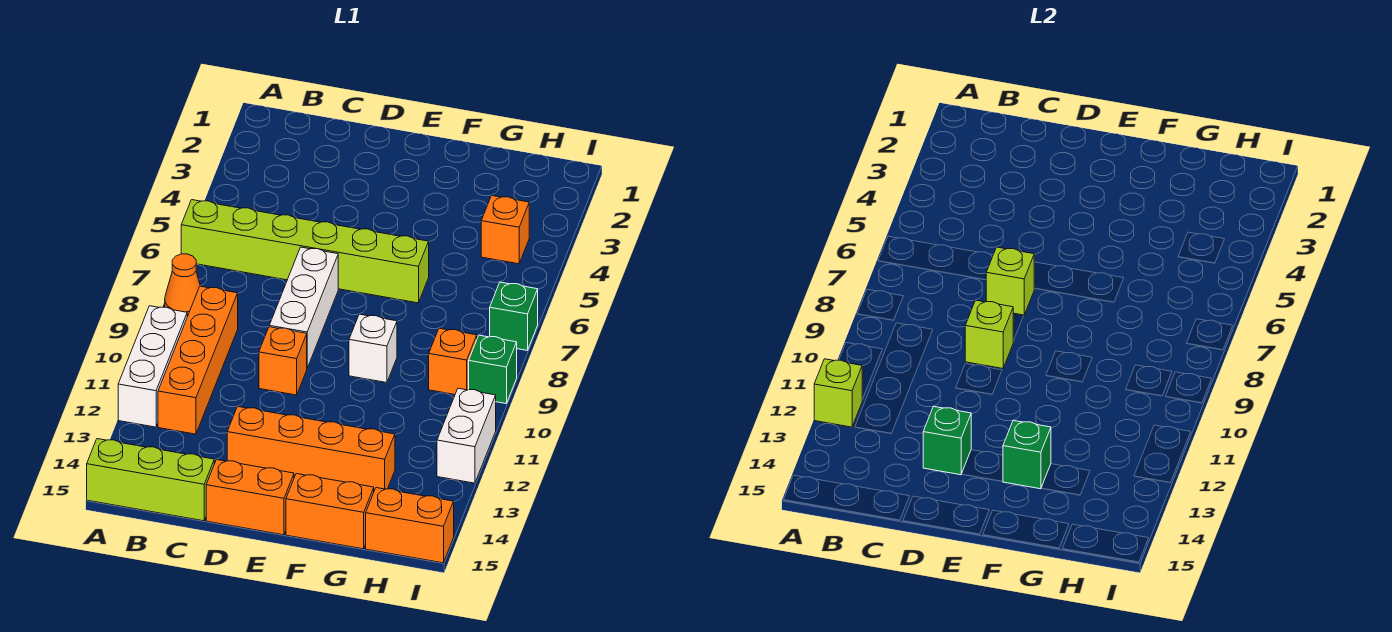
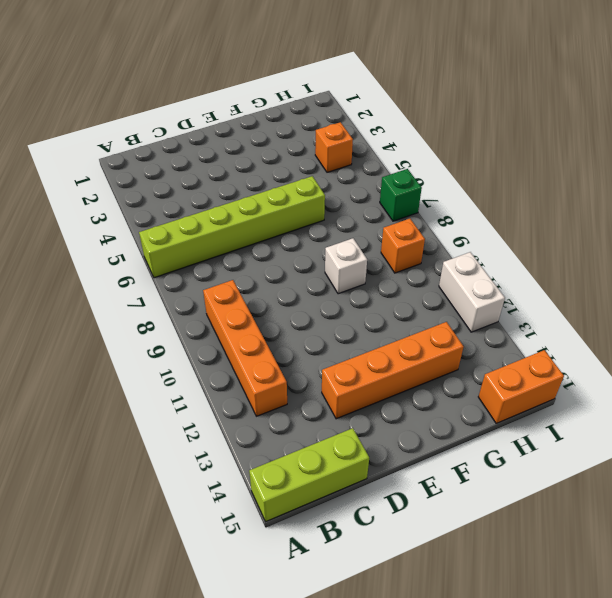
none -> orange 1x1 cone [165,254,200,317]
none -> white 1x3 brick [118,306,187,427]
none -> white 1x3 brick [269,247,338,368]

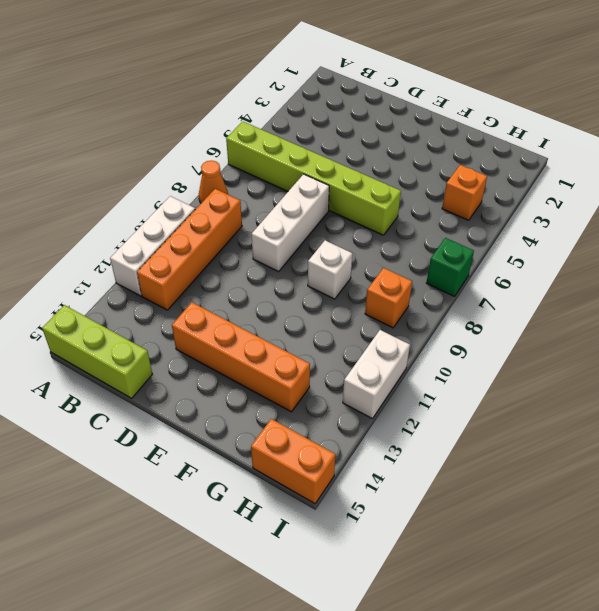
none -> orange 1x1 brick [259,327,307,395]
none -> orange 1x2 brick [206,460,294,535]
none -> orange 1x2 brick [286,474,374,549]

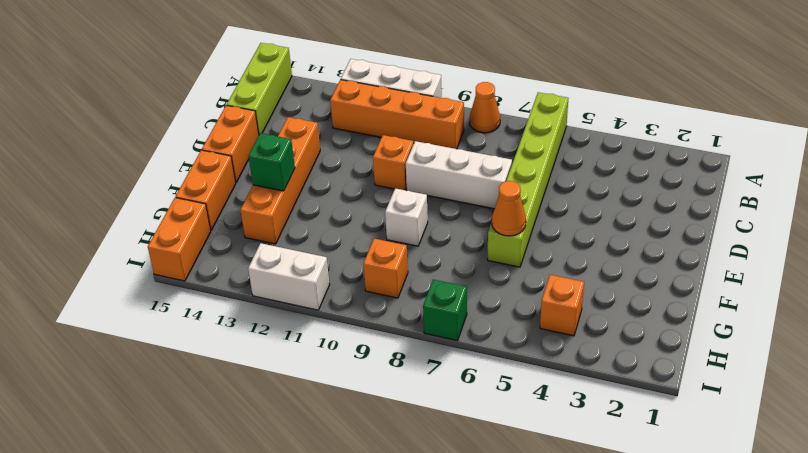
orange 1x1 cone [492,181,526,236] -> none
none -> green 1x1 brick [469,335,517,403]
none -> lime 1x1 brick [814,359,862,427]
none -> lime 1x1 brick [986,247,1034,315]

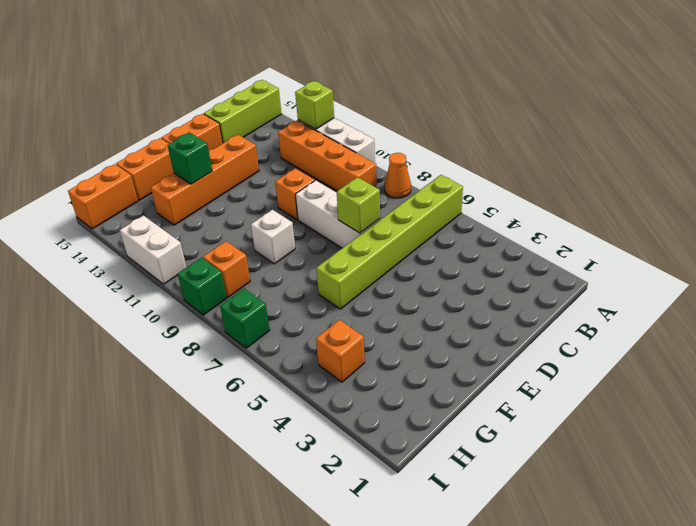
none -> lime 1x1 brick [965,300,1013,369]
none -> green 1x1 brick [923,406,971,475]

